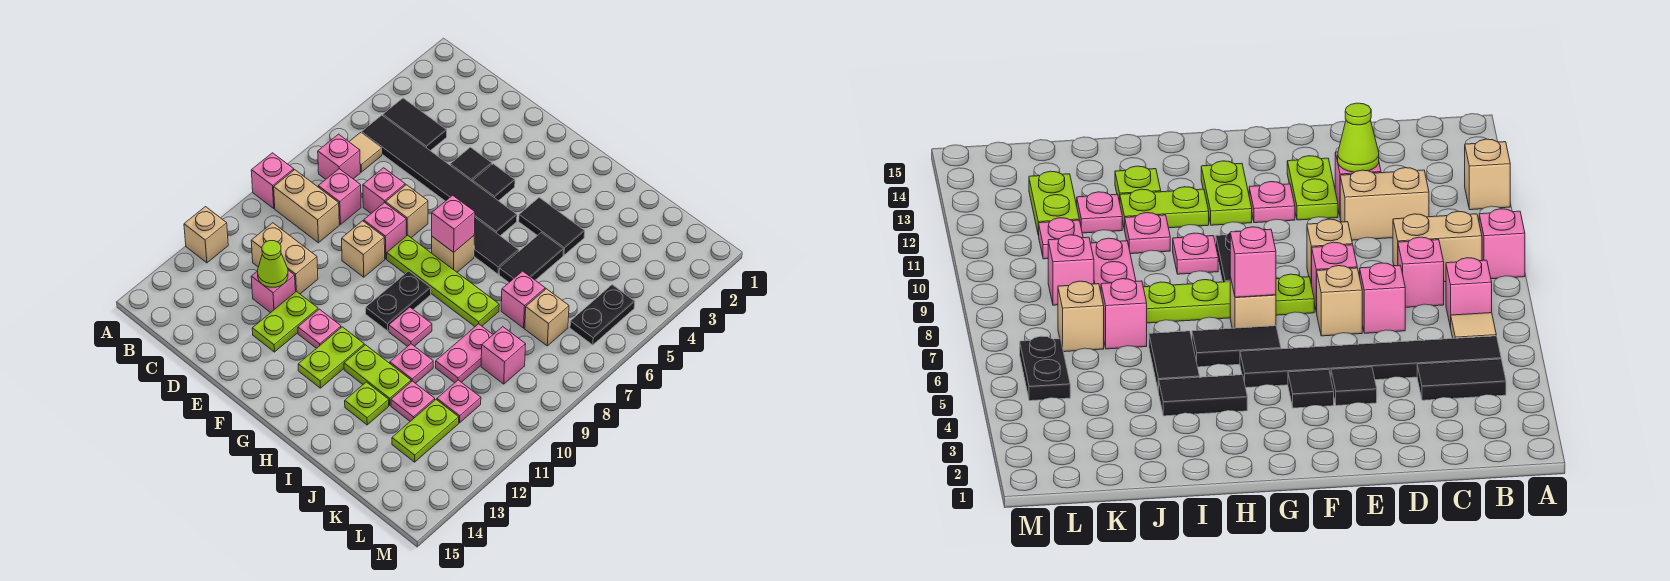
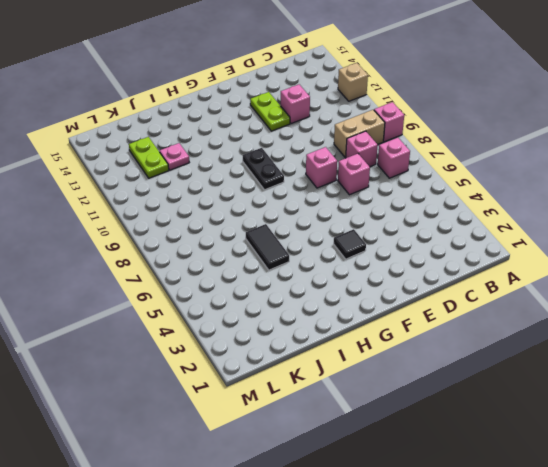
none -> black 1x2 tile [383,98,447,151]
none -> black 1x6 tile [362,115,517,236]
none -> tan 1x1 tile [349,133,382,172]
none -> tan 1x2 brick [251,223,318,294]

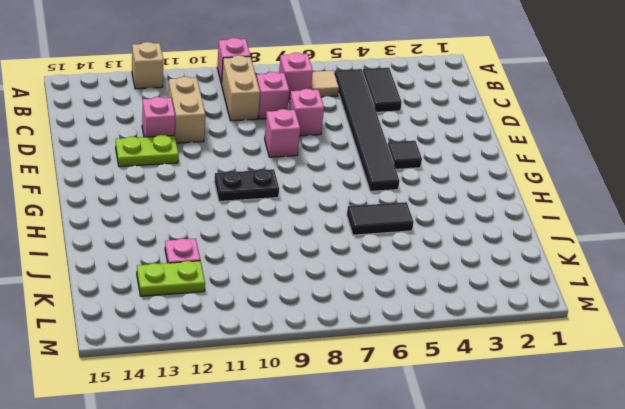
none -> black 1x1 tile [450,147,492,182]
none -> tan 1x1 brick [386,185,428,238]
none -> tan 1x1 brick [342,221,385,277]
none -> lime 1x4 plate [387,235,499,326]

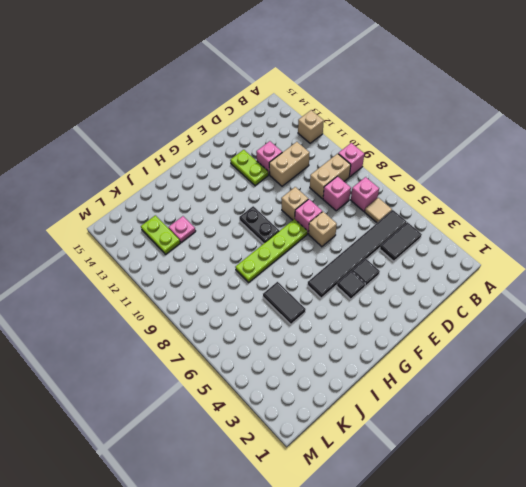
none -> pink 1x1 brick [363,168,405,213]
none -> pink 1x1 plate [298,309,341,348]
none -> black 1x2 tile [474,218,519,274]
none -> tan 1x1 brick [432,236,474,272]

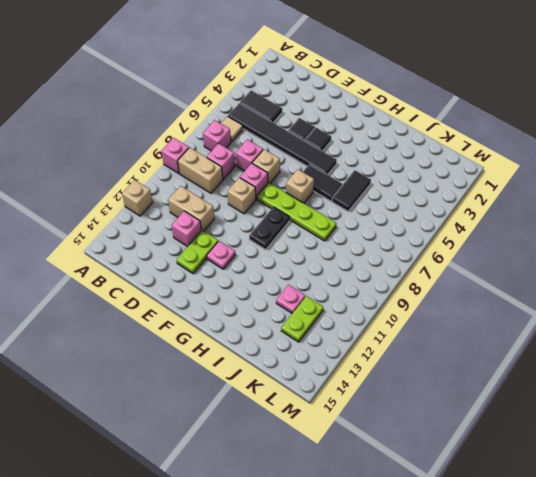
none -> lime 1x2 plate [298,327,364,388]
none -> black 1x2 tile [519,198,585,255]
none -> pink 1x1 plate [389,307,432,347]
none -> lime 1x2 plate [344,345,411,405]

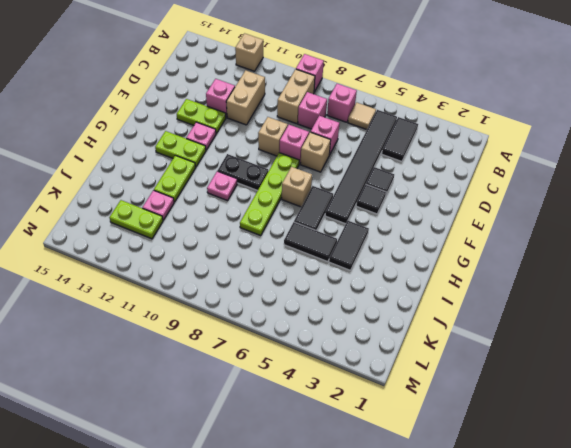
none -> pink 1x1 plate [390,344,433,383]
none -> lime 1x1 plate [345,382,389,425]
none -> pink 1x1 brick [501,271,545,328]
none -> pink 1x2 plate [436,324,493,383]

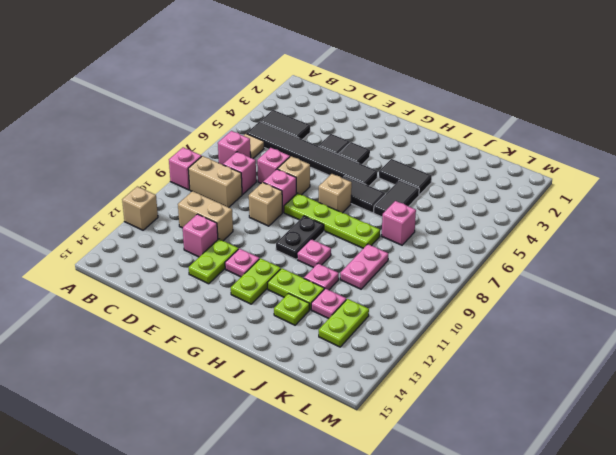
none -> tan 1x1 brick [525,289,569,346]
none -> pink 1x1 brick [481,327,526,384]
none -> pink 1x1 plate [437,380,481,423]
none -> black 1x2 plate [570,285,635,345]

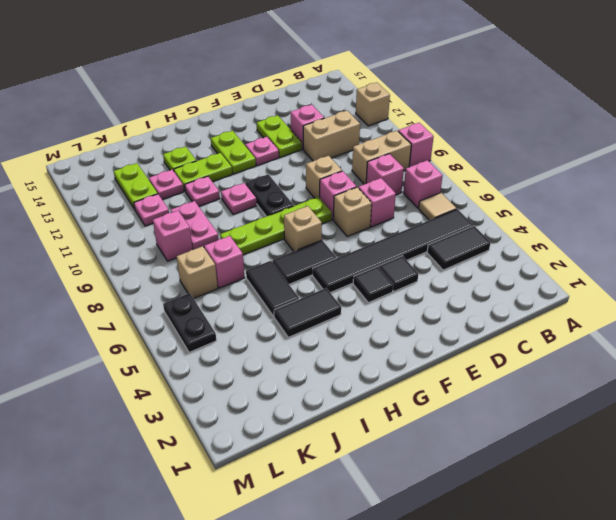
none -> lime 1x1 cone [258,241,288,287]
none -> pink 1x1 brick [432,195,475,252]

